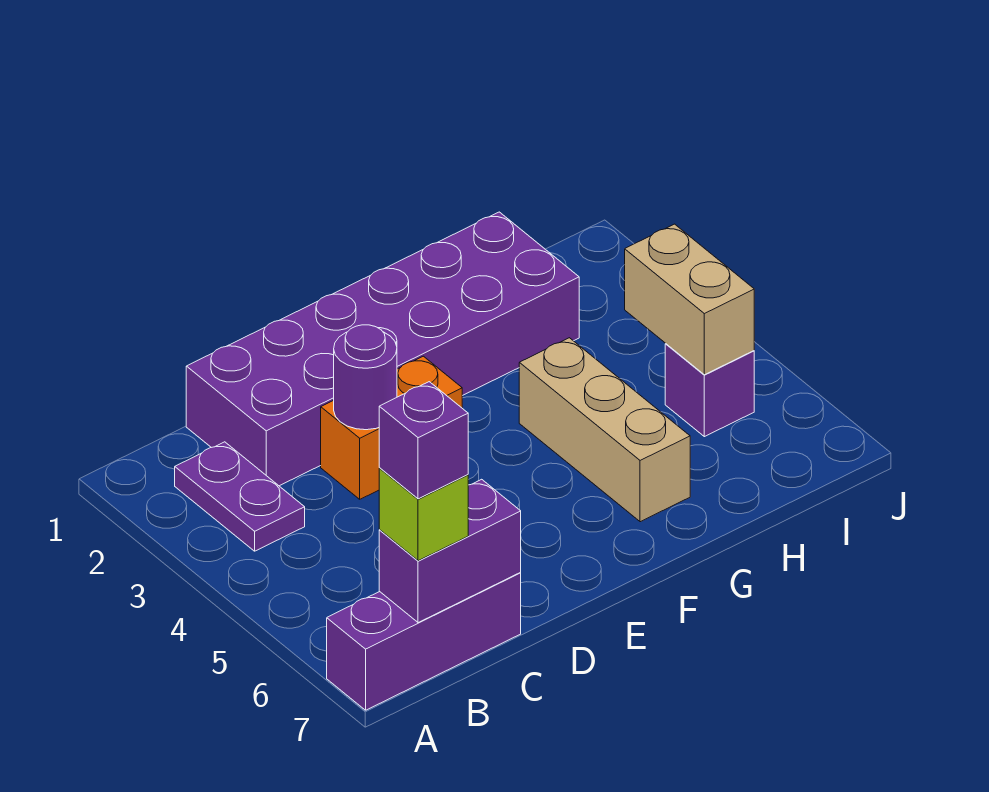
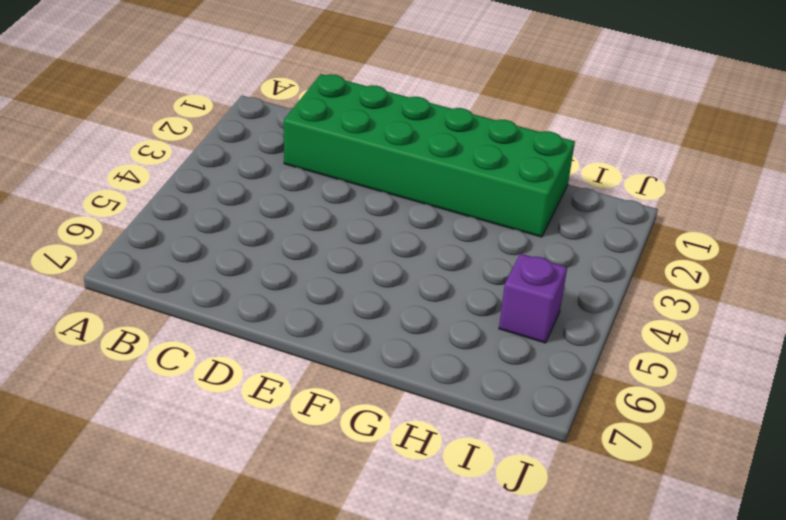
green 2x6 brick [284,74,575,237] -> purple 2x6 brick [186,212,579,486]
none -> purple 1x3 brick [327,573,521,710]
none -> purple 1x2 plate [175,442,305,551]

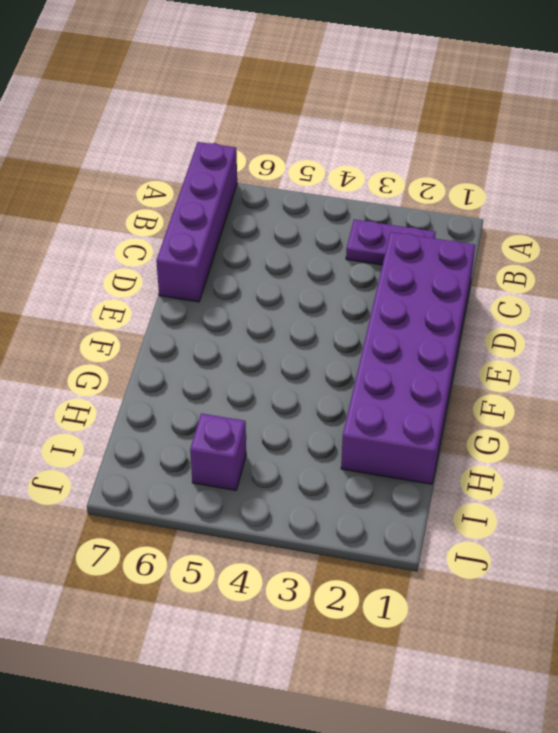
purple 1x4 brick [156,142,237,302] -> purple 1x3 brick [327,573,521,710]
none -> orange 1x2 brick [321,356,462,499]
none -> tan 1x3 brick [519,338,690,522]

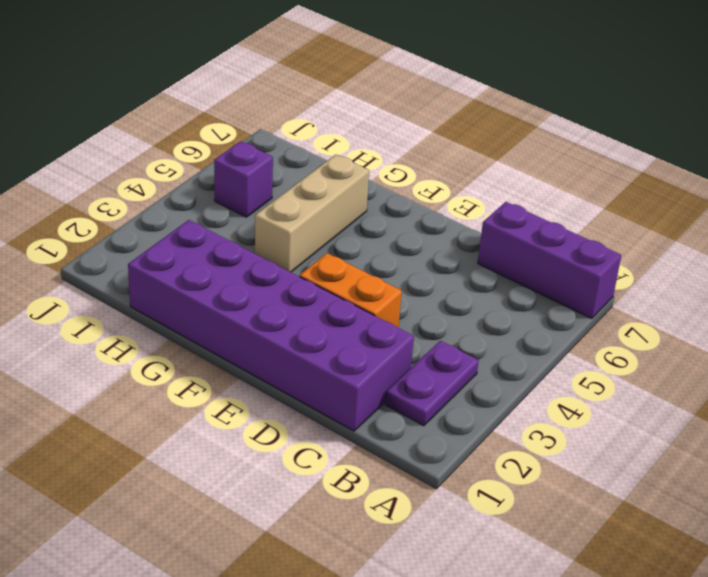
none -> purple 1x2 brick [379,479,521,623]
none -> purple 1x1 round brick [334,325,397,430]

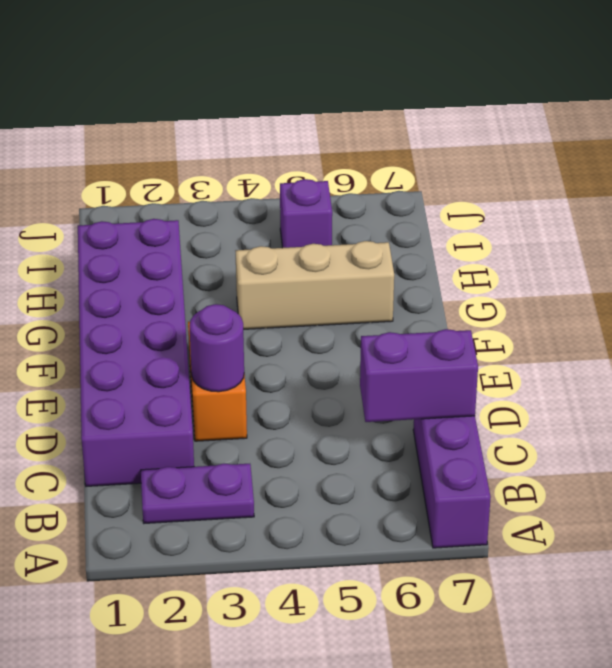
purple 1x2 brick [360,329,478,422] -> purple 1x2 brick turned to [379,479,521,623]
none -> tan 1x2 brick [625,224,754,375]
none -> lime 1x1 brick [379,468,468,561]

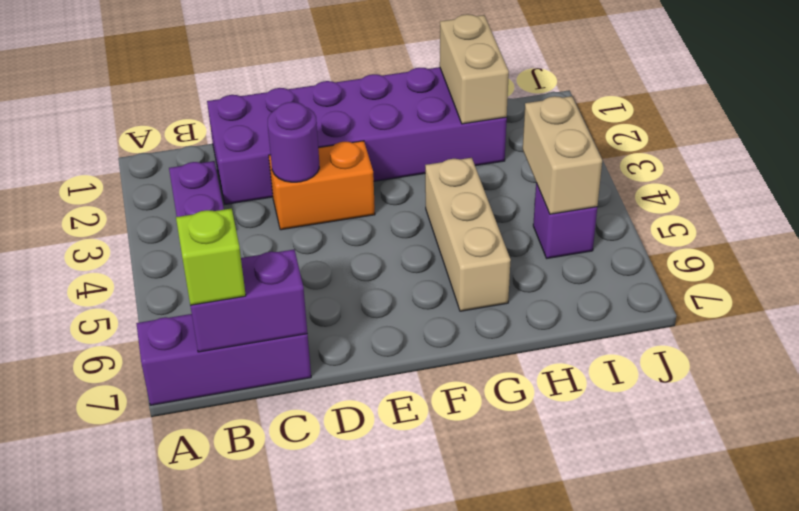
tan 1x2 brick [440,14,509,124] -> none
none -> purple 1x1 brick [379,382,468,499]

